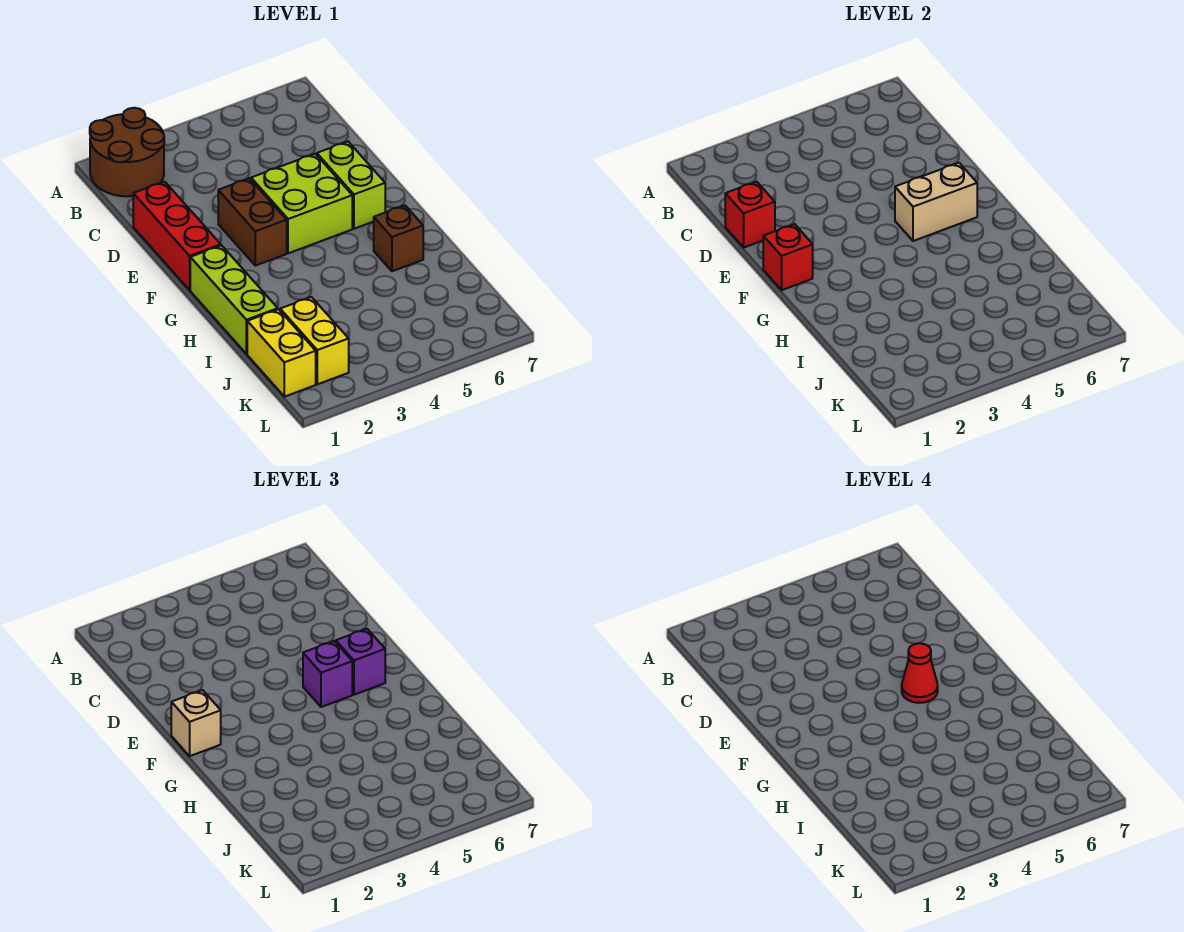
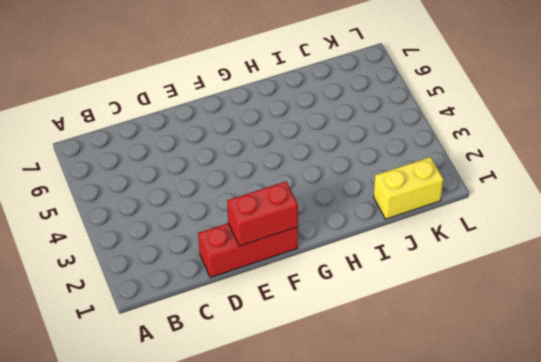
red 1x2 brick [227,181,298,246] -> red 1x1 brick [763,224,813,290]
none -> brown 2x2 round brick [90,108,164,196]
none -> brown 1x2 brick [218,178,287,266]
none -> lime 2x2 brick [251,154,352,253]

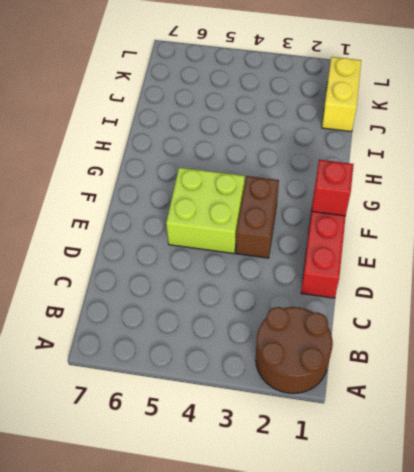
none -> lime 1x2 brick [317,142,385,229]
none -> lime 1x3 brick [190,245,278,354]
none -> brown 1x1 brick [374,205,423,271]

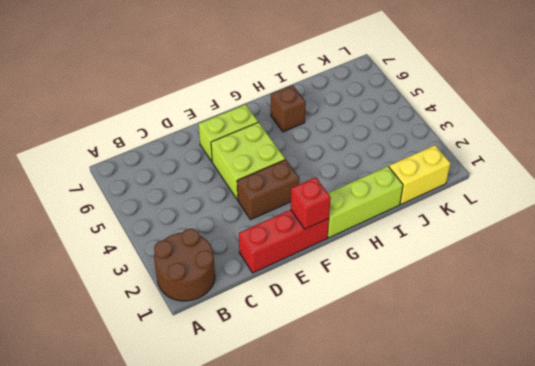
none -> yellow 1x2 brick [280,297,349,384]
none -> red 1x1 brick [725,182,775,247]
none -> tan 1x2 brick [895,163,977,241]

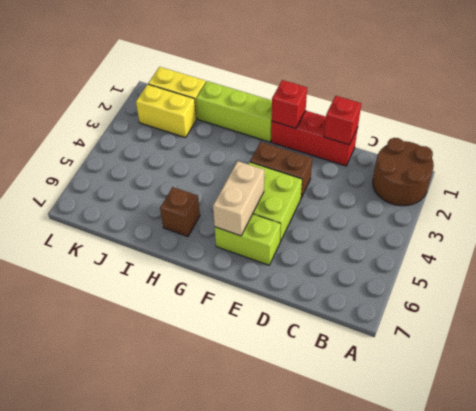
none -> tan 1x1 brick [171,690,221,756]
none -> purple 1x1 brick [303,641,352,707]
none -> purple 1x1 brick [336,629,385,695]

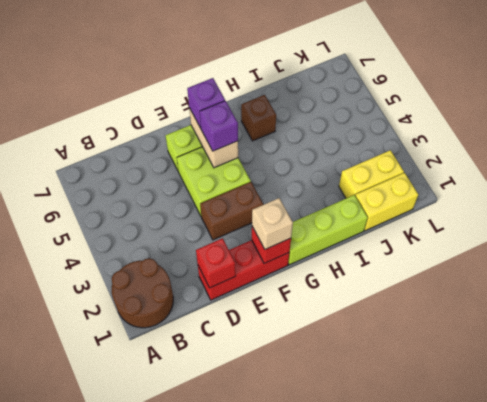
none -> red 1x1 cone [902,643,938,703]

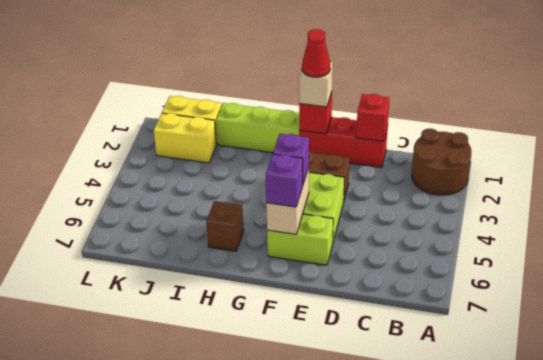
red 1x1 cone [302,29,330,77] -> red 1x1 cone moved to [902,643,938,703]

